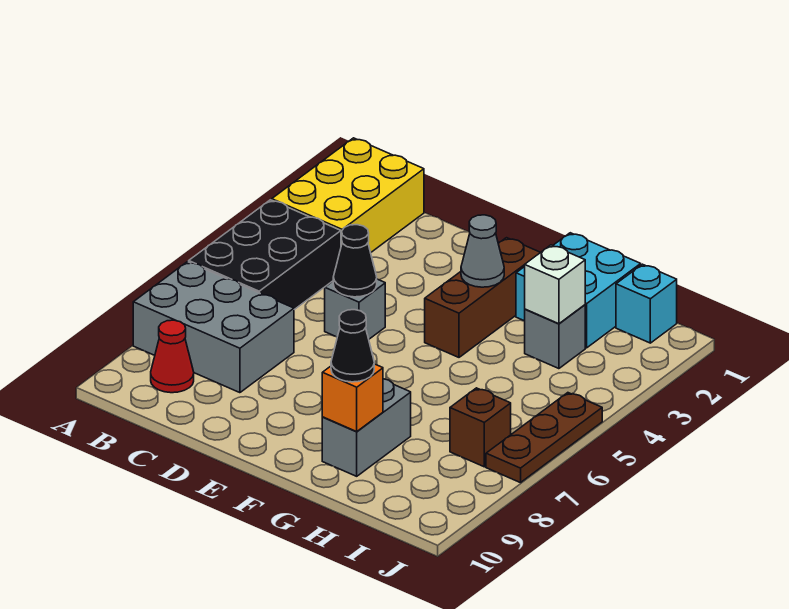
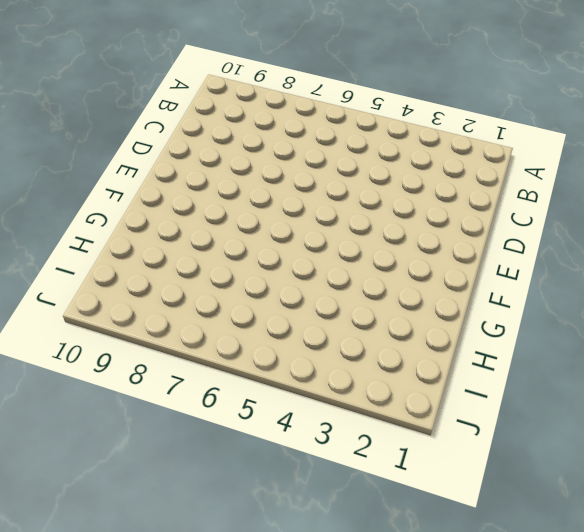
none -> yellow 2x3 brick [272,138,424,252]
none -> black 2x3 brick [189,200,341,310]
none -> grey 2x3 brick [133,262,294,393]

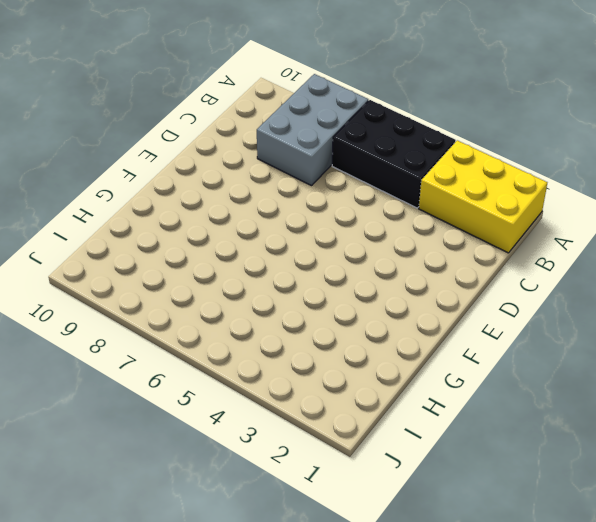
none -> red 1x1 cone [151,320,194,393]
none -> grey 1x1 brick [325,279,385,339]
none -> brown 1x3 brick [425,238,541,357]

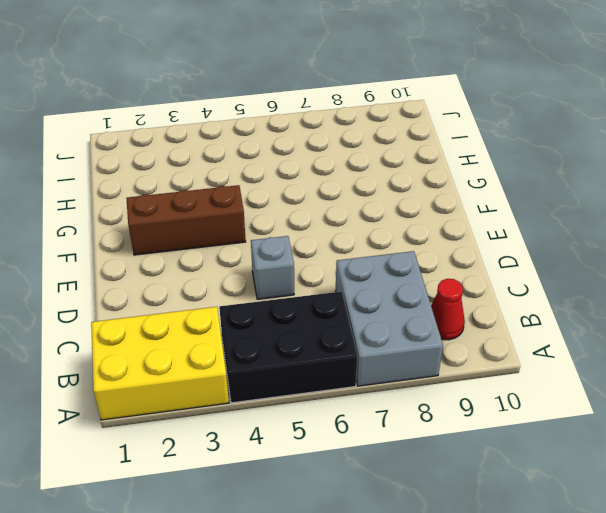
none -> cyan 2x2 brick [516,233,641,348]
none -> grey 1x2 brick [322,379,411,476]
none -> grey 1x1 brick [525,305,585,369]

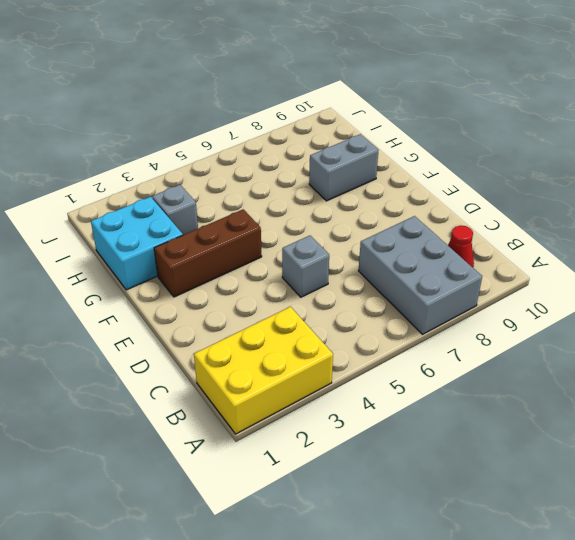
none -> black 2x3 brick [189,200,341,310]
none -> cyan 1x1 brick [616,264,677,343]
none -> brown 1x1 brick [450,388,511,467]

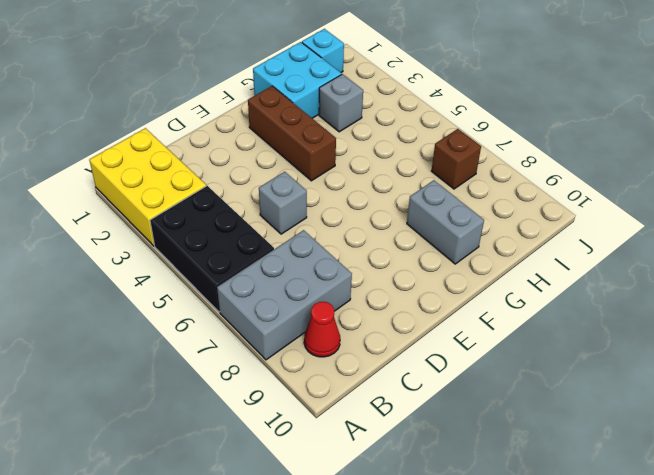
none -> brown 1x3 plate [486,393,602,483]
none -> black 1x1 cone [333,225,377,297]
none -> grey 1x1 cone [461,215,504,287]

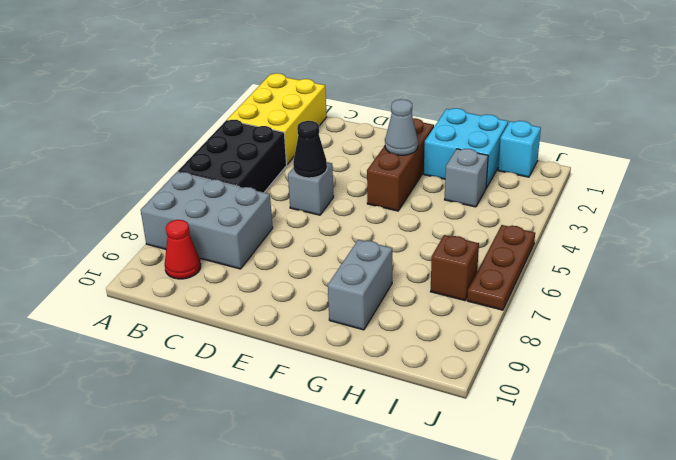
none -> orange 1x1 brick [322,364,383,431]
none -> white 1x1 brick [525,245,585,324]
none -> black 1x1 cone [331,310,374,382]

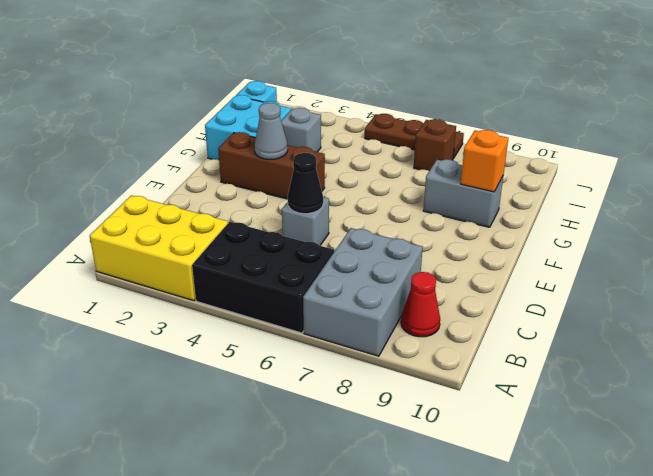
none -> white 1x1 brick [525,245,585,324]
none -> black 1x1 cone [331,310,374,382]

